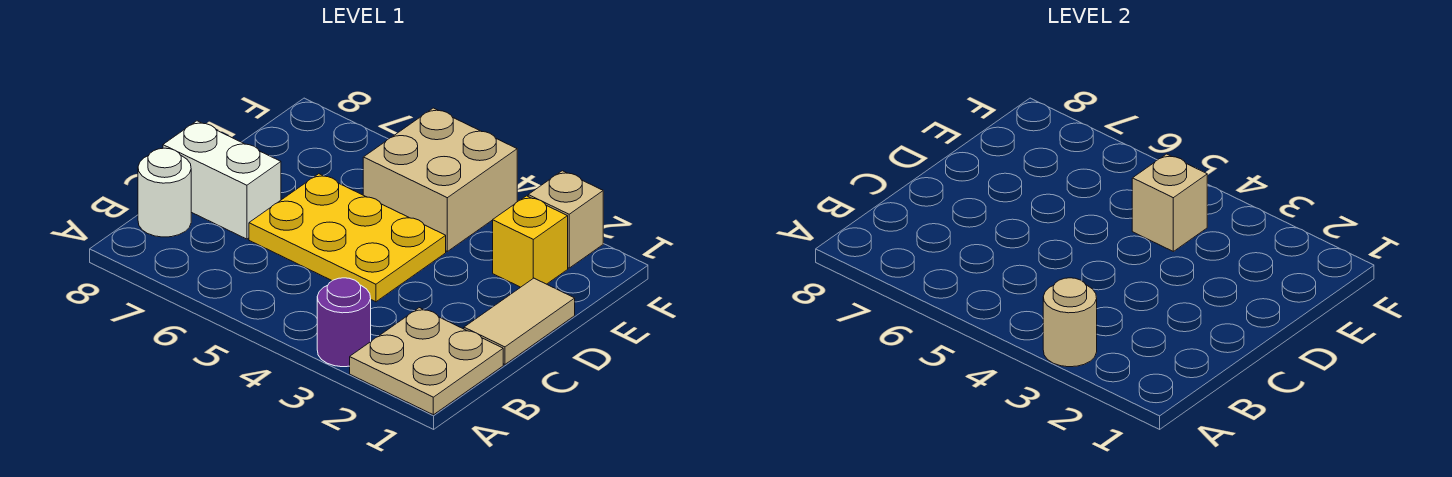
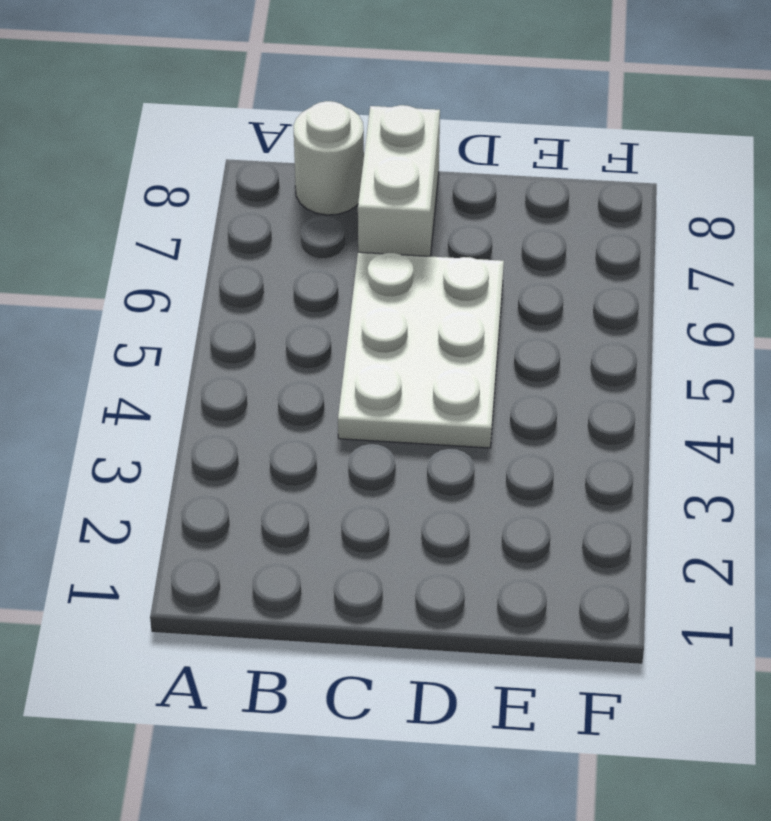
white 2x3 plate [338,252,504,448] -> yellow 2x3 plate [249,174,446,302]
none -> tan 2x2 plate [350,308,503,415]
none -> purple 1x1 round brick [317,278,371,367]

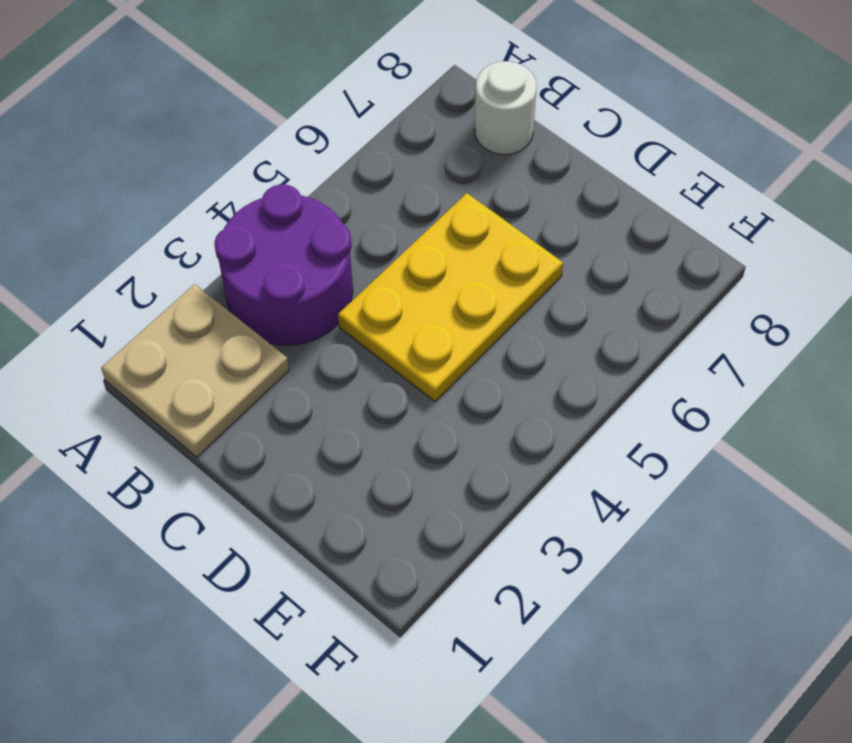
purple 2x2 round brick [214,184,353,345] -> purple 1x1 round brick [317,278,371,367]
none -> tan 1x2 tile [464,278,575,364]
none -> white 1x2 brick [163,121,281,239]

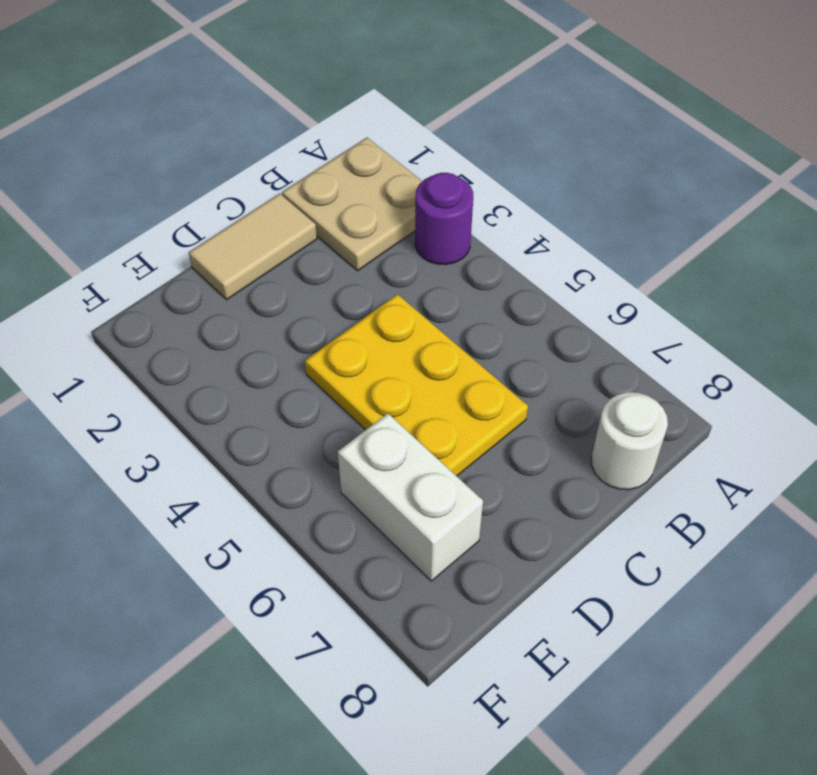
white 1x2 brick [338,413,483,581] -> white 1x2 brick moved to [163,121,281,239]
none -> yellow 1x1 brick [493,196,568,287]
none -> tan 2x2 brick [363,108,517,251]

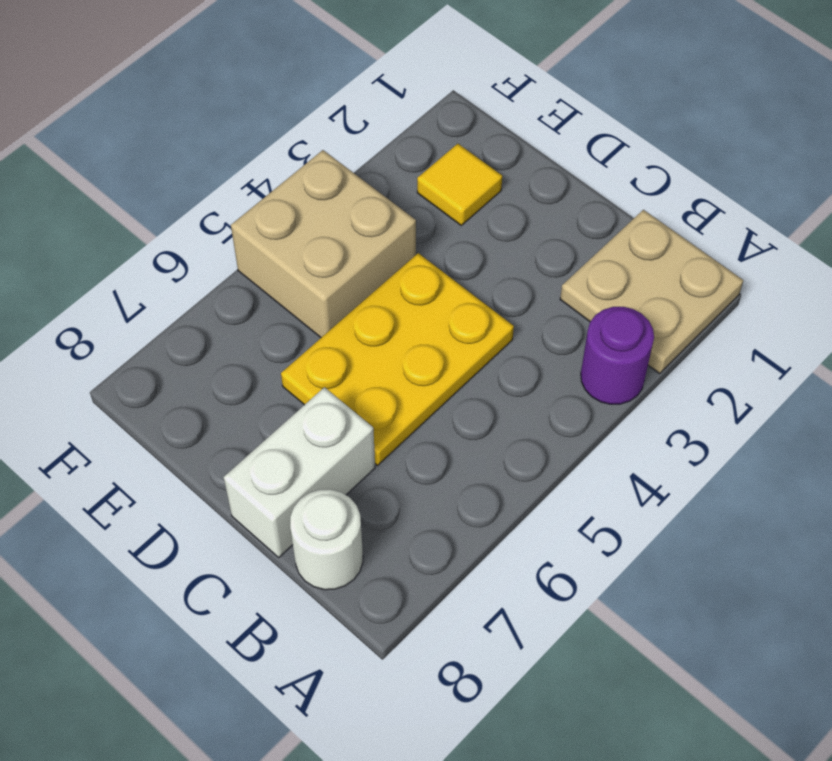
yellow 1x1 tile [417,144,502,225] -> yellow 1x1 brick [493,196,568,287]
none -> tan 1x2 tile [464,278,575,364]
none -> tan 1x1 brick [528,171,603,268]

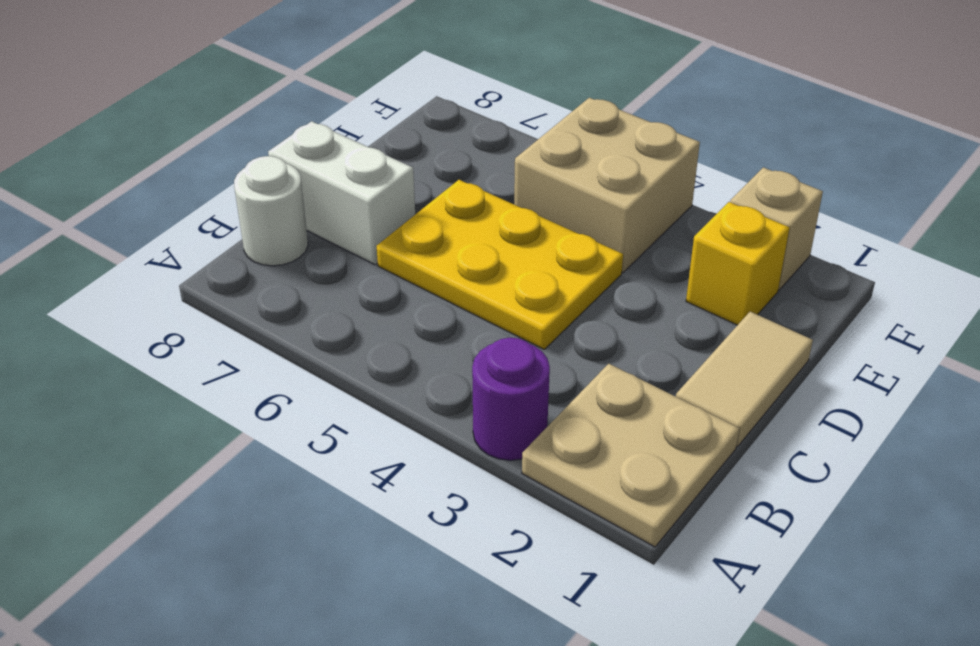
none -> tan 1x1 round brick [1043,278,1097,367]
none -> tan 1x1 brick [1132,154,1207,251]

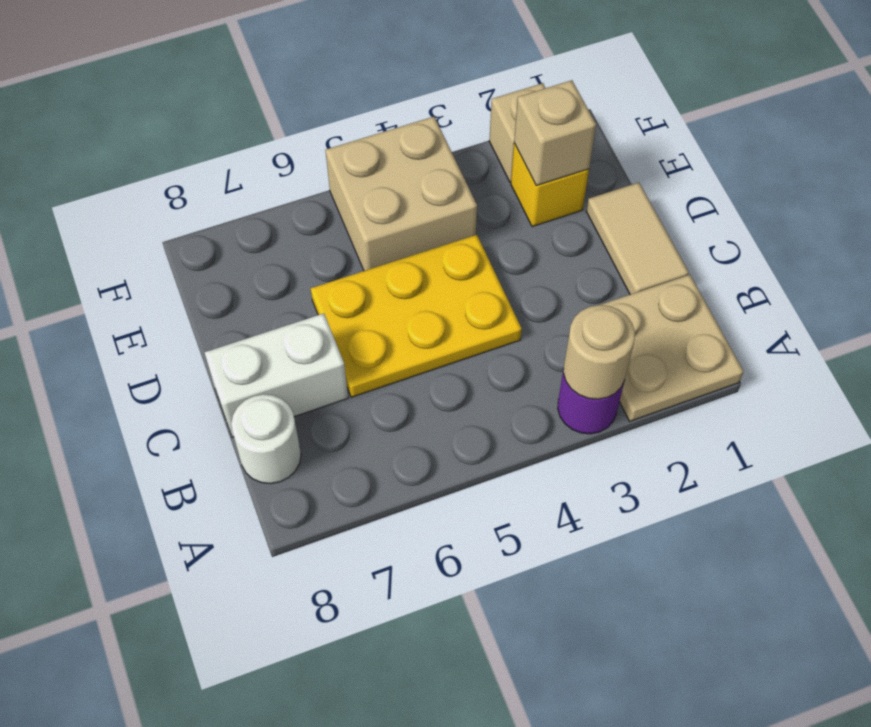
tan 1x1 brick [514,80,596,186] -> tan 1x1 brick moved to [1132,154,1207,251]

